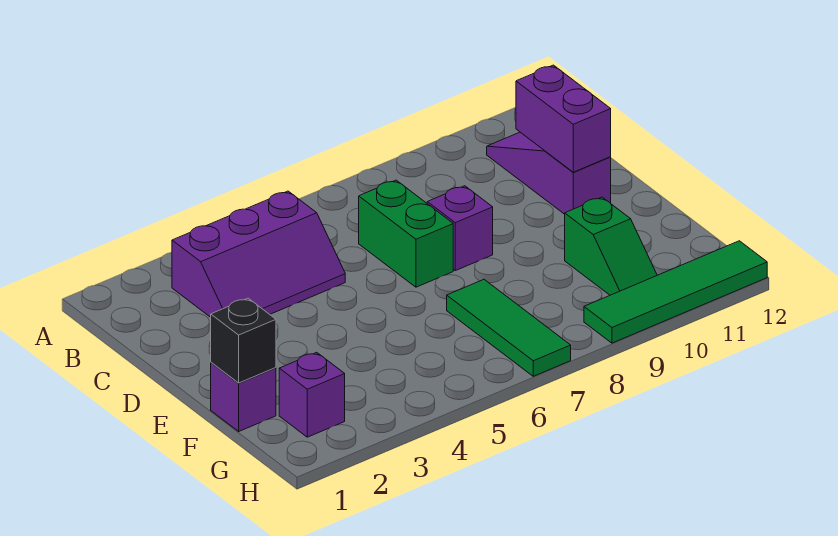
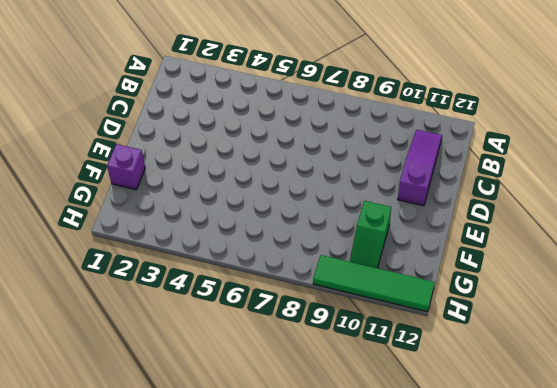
none -> purple 2x3 slope [172,191,345,317]
none -> green 1x2 brick [359,180,453,287]

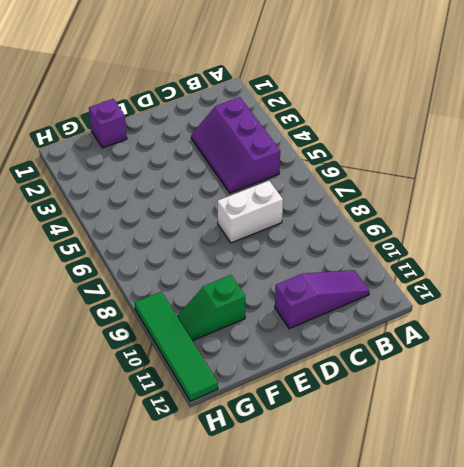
white 1x2 brick [217,181,283,243] -> green 1x2 brick [359,180,453,287]
none -> purple 1x1 brick [427,186,493,271]
none -> green 1x3 tile [447,280,571,376]

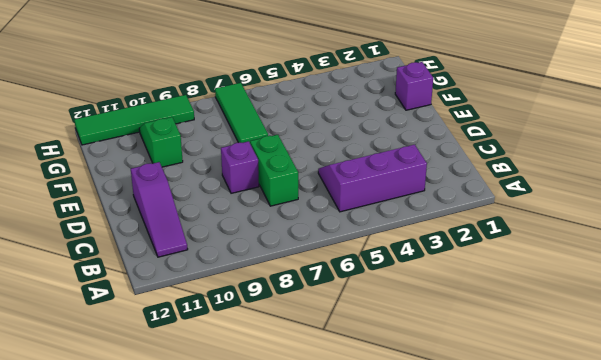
none -> purple 1x1 brick [279,352,345,437]
none -> purple 1x2 brick [516,65,611,172]

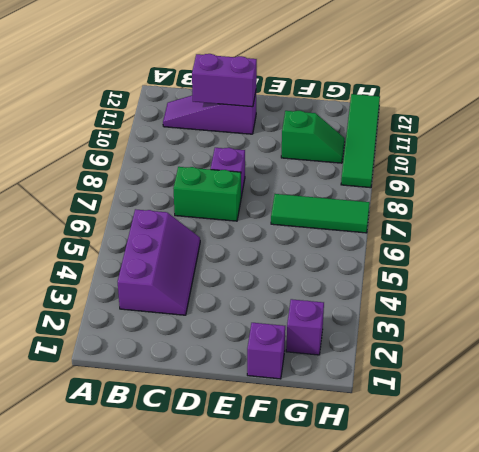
none -> black 1x1 brick [211,298,276,383]

